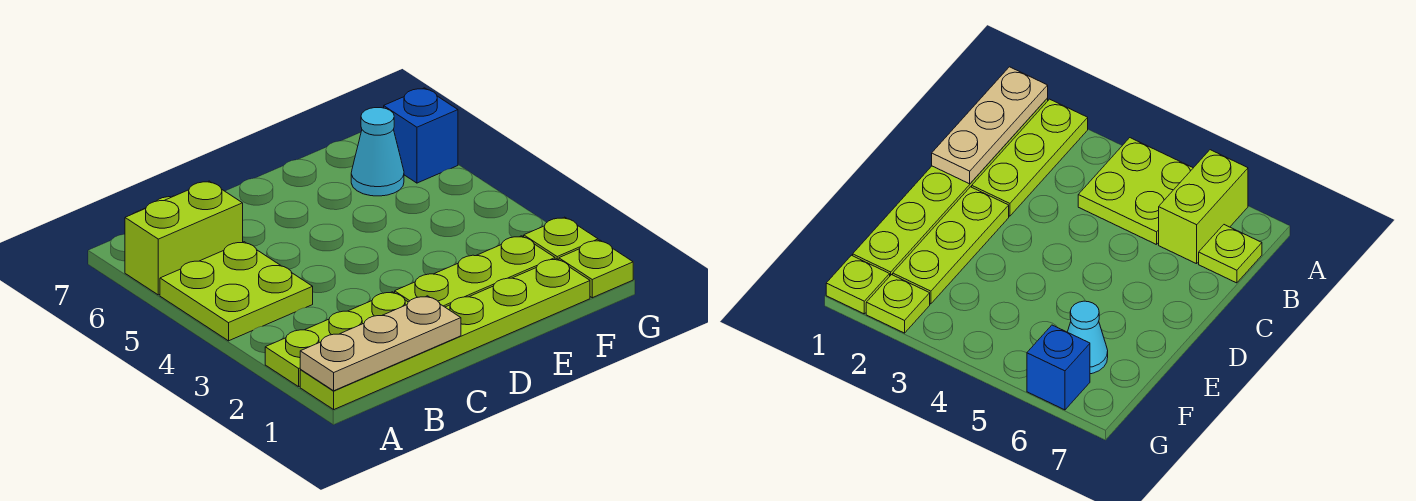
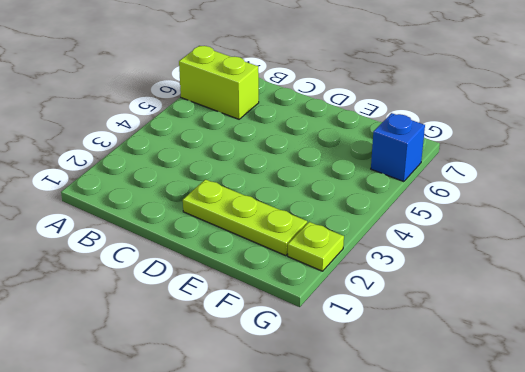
none -> lime 1x6 plate [300,259,590,409]
none -> lime 1x3 plate [265,292,408,387]

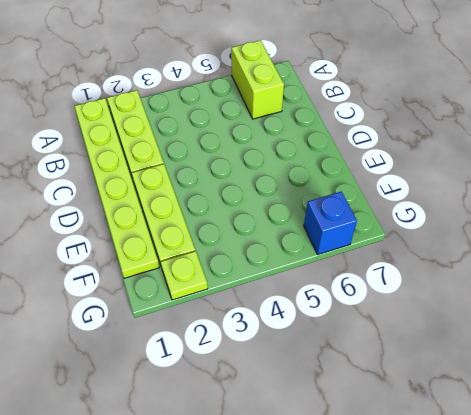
none -> lime 2x2 plate [160,242,313,341]
none -> lime 1x1 plate [1199,225,1262,283]

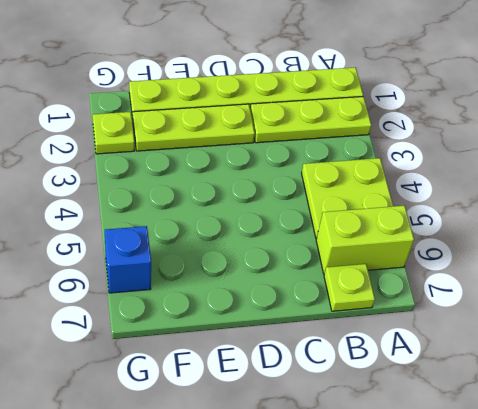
none -> cyan 1x1 cone [351,108,404,196]
none -> lime 1x1 plate [559,240,633,298]

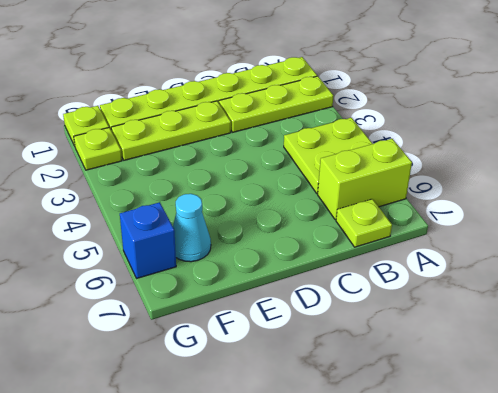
none -> tan 1x3 plate [300,296,461,391]

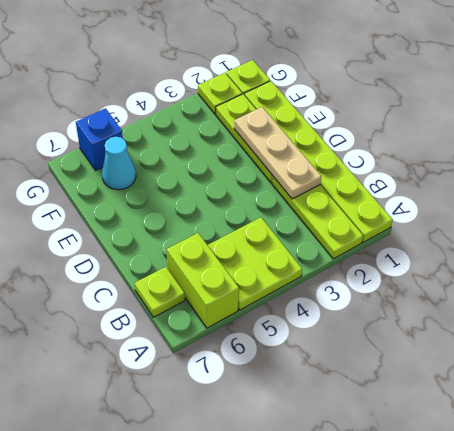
tan 1x3 plate [234,107,321,199] -> tan 1x3 plate moved to [300,296,461,391]

